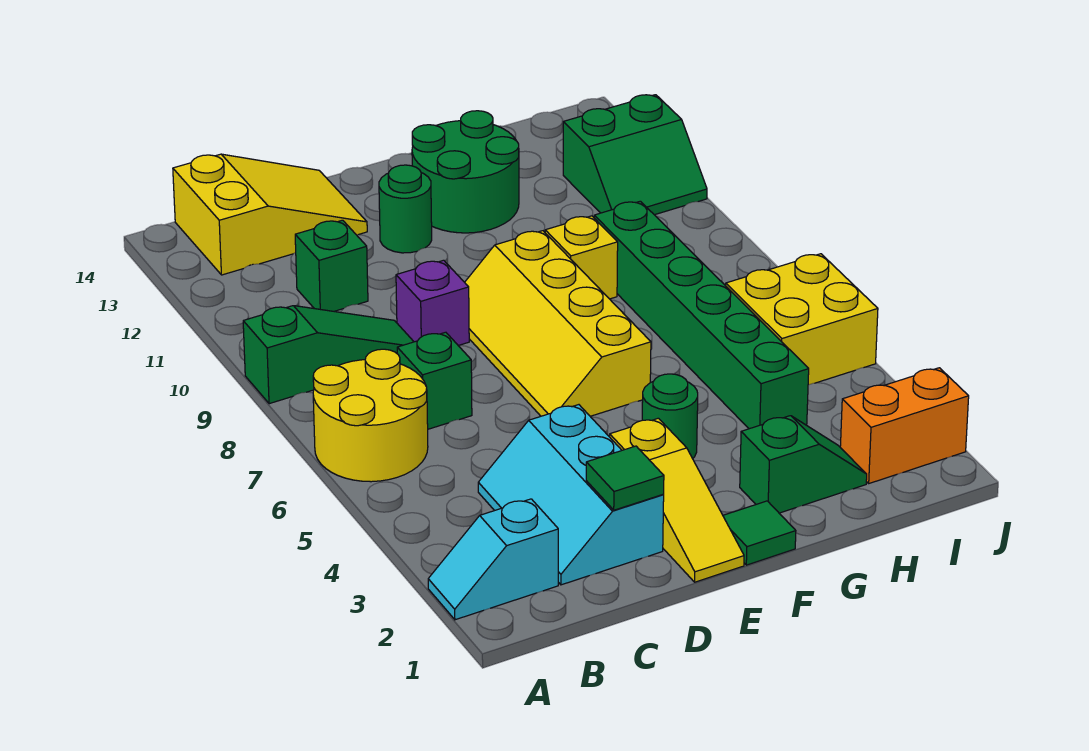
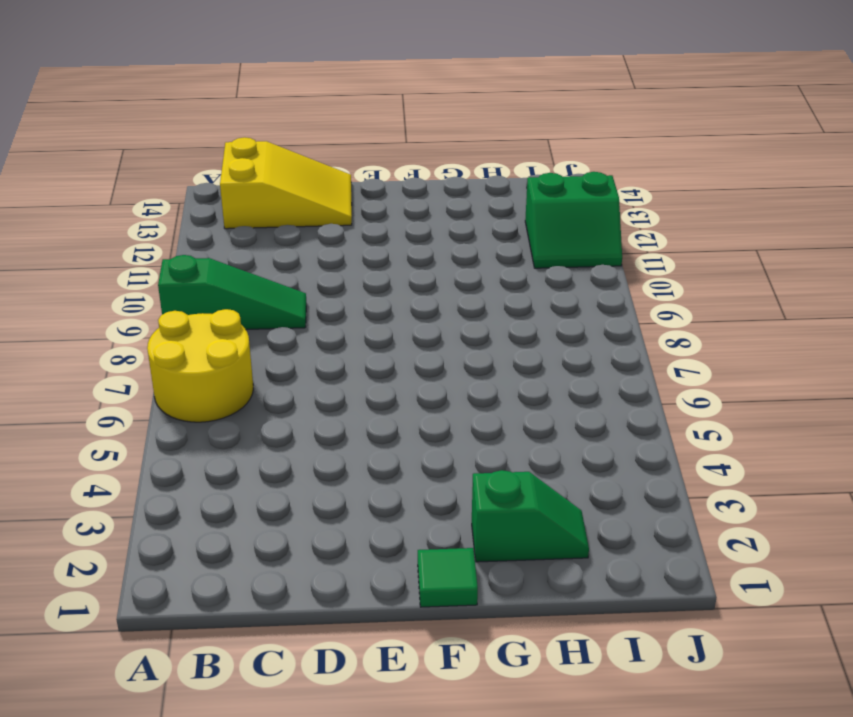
none -> cyan 1x2 slope [428,499,558,620]
none -> cyan 2x3 slope [478,405,664,585]
none -> green 1x1 brick [397,332,472,429]

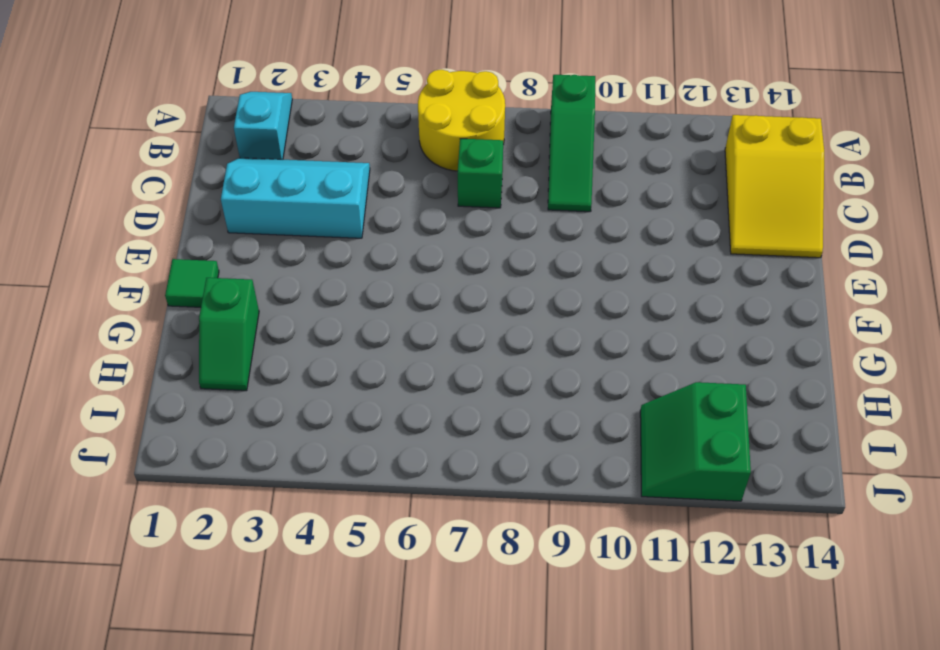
none -> green 1x1 brick [295,220,368,311]
none -> purple 1x1 brick [396,260,469,346]
none -> yellow 1x3 slope [610,418,744,582]

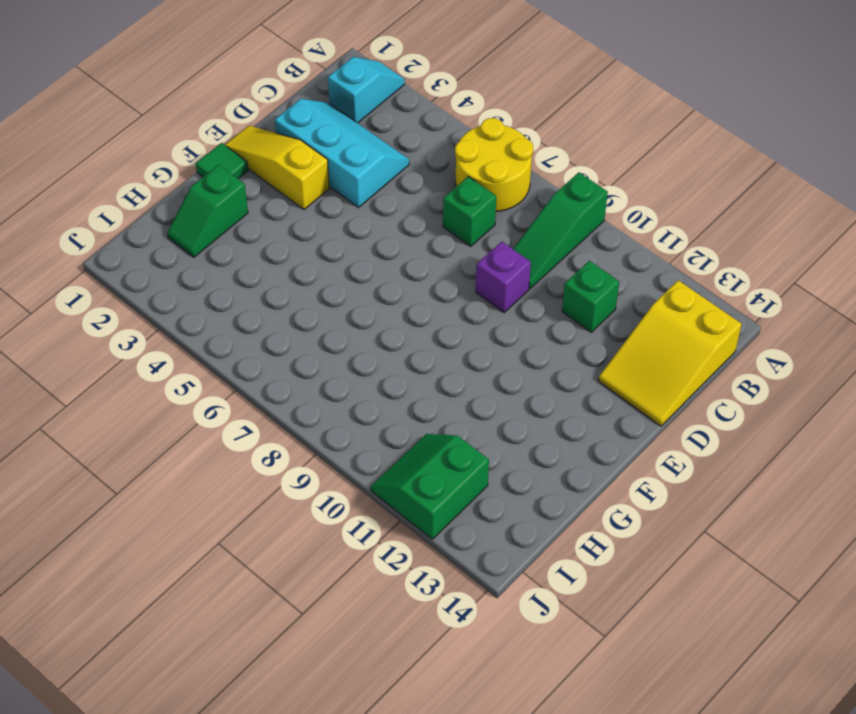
none -> yellow 2x4 slope [465,231,651,416]
none -> green 1x1 round brick [379,165,432,253]
none -> green 1x1 round brick [642,374,698,459]

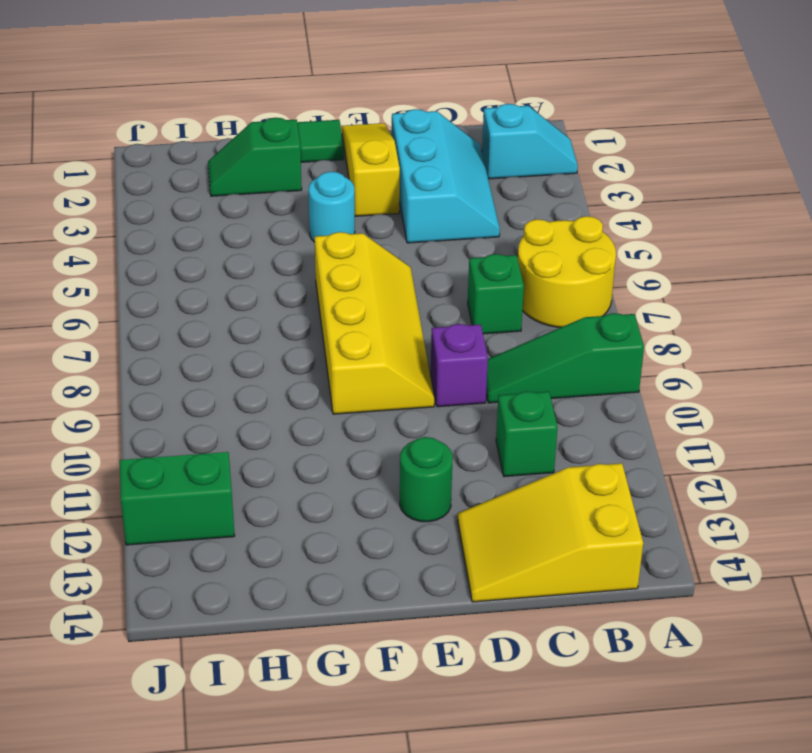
cyan 1x1 round brick [308,172,355,242] -> green 1x1 round brick [642,374,698,459]
none -> green 2x2 round brick [412,111,519,233]
none -> yellow 1x1 brick [545,216,618,299]
none -> green 1x6 brick [594,201,809,429]

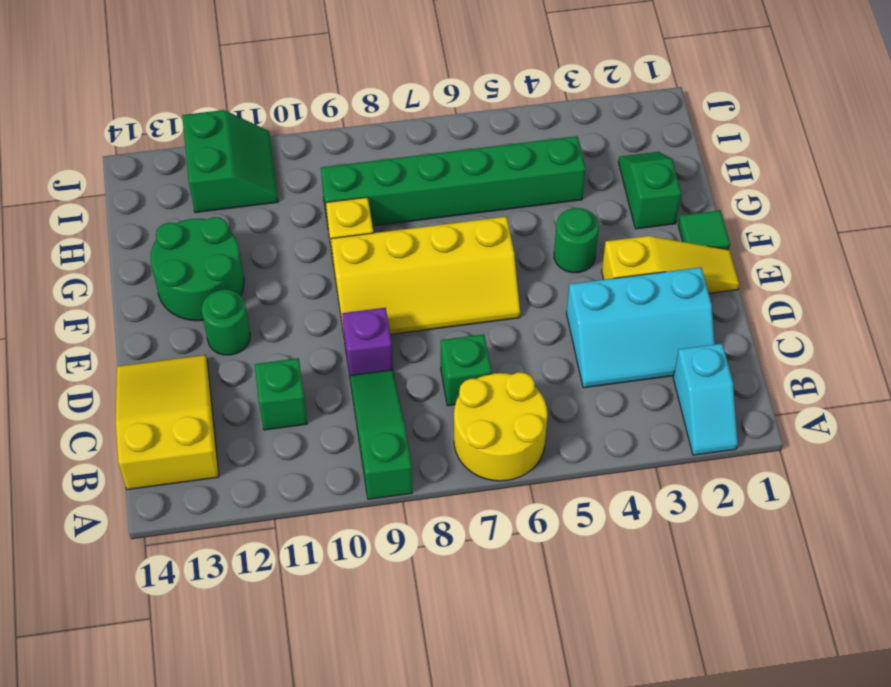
none -> orange 1x2 brick [840,368,969,483]
none -> yellow 2x2 brick [726,254,878,385]
none -> green 1x1 tile [586,446,664,510]

